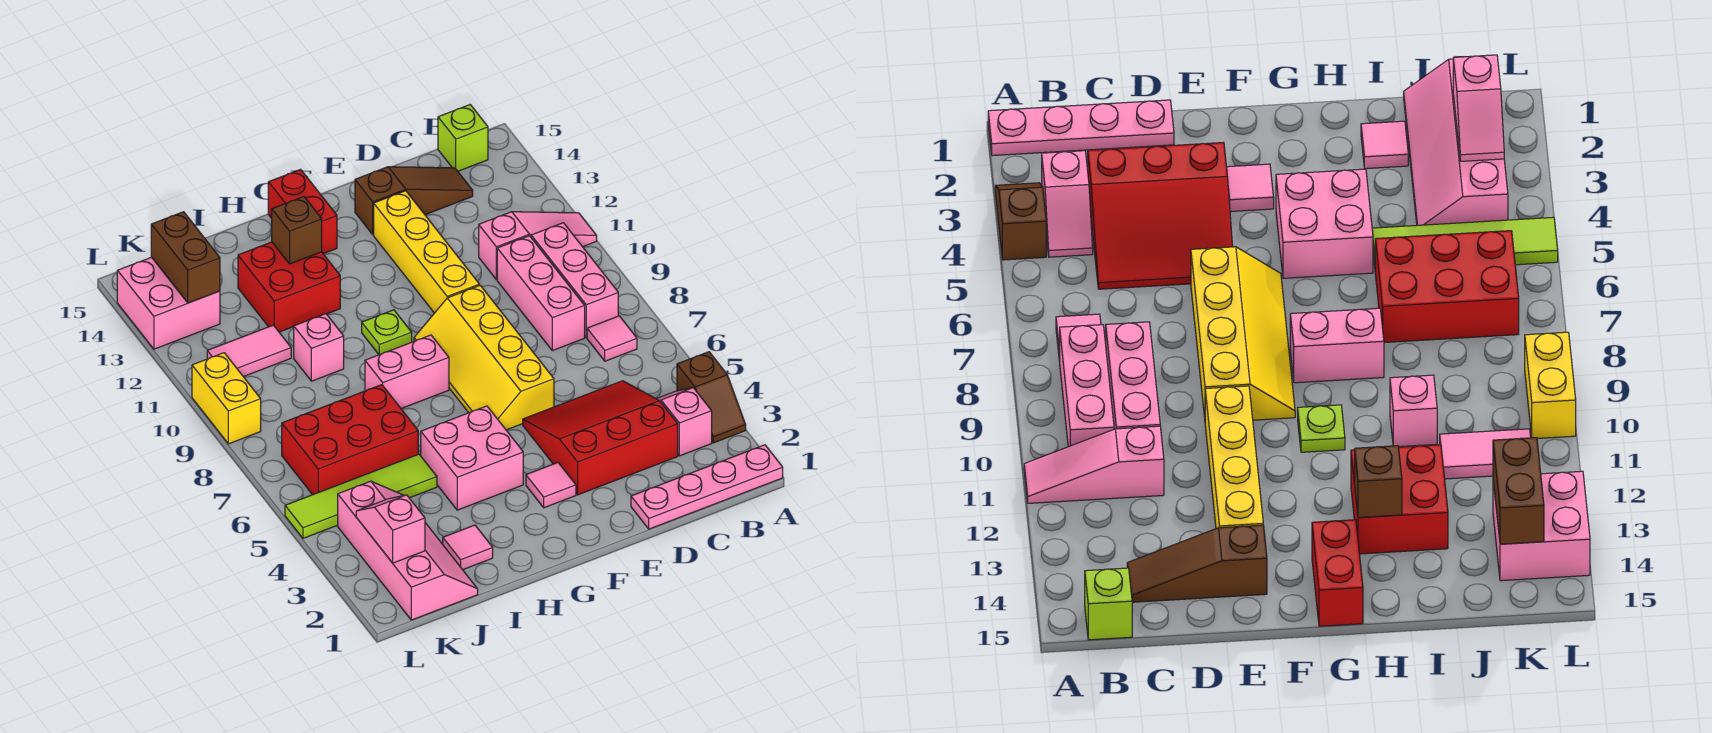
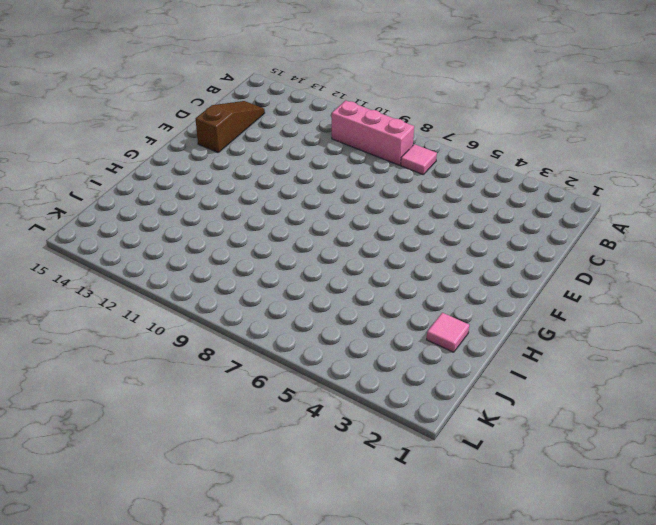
none -> pink 1x4 plate [631,445,783,529]
none -> brown 1x2 slope [677,352,746,443]
none -> pink 1x3 slope [479,212,597,280]

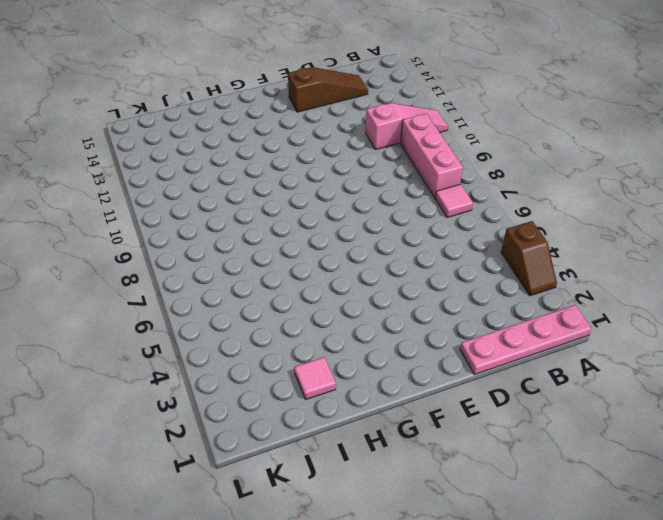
none -> pink 1x2 slope [657,388,712,456]
none -> lime 1x1 brick [438,105,488,171]
none -> red 3x3 slope [523,381,678,495]

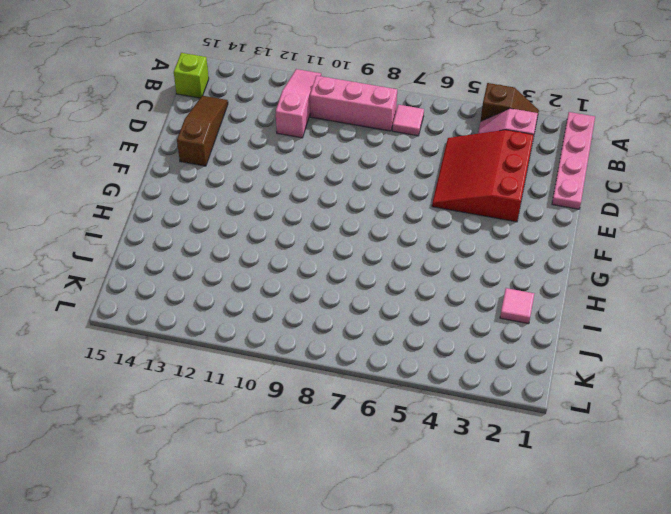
none -> pink 1x3 brick [497,236,585,351]
none -> yellow 2x4 slope [414,285,554,430]
none -> yellow 1x4 brick [374,191,479,313]

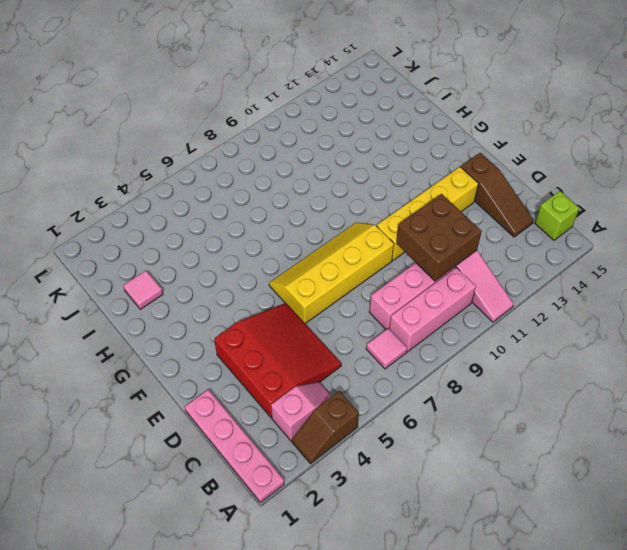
brown 2x2 brick [396,194,482,281] -> none
none -> pink 1x1 tile [526,463,576,508]
none -> pink 2x2 brick [421,406,523,510]
none -> pink 1x2 brick [365,335,449,409]

